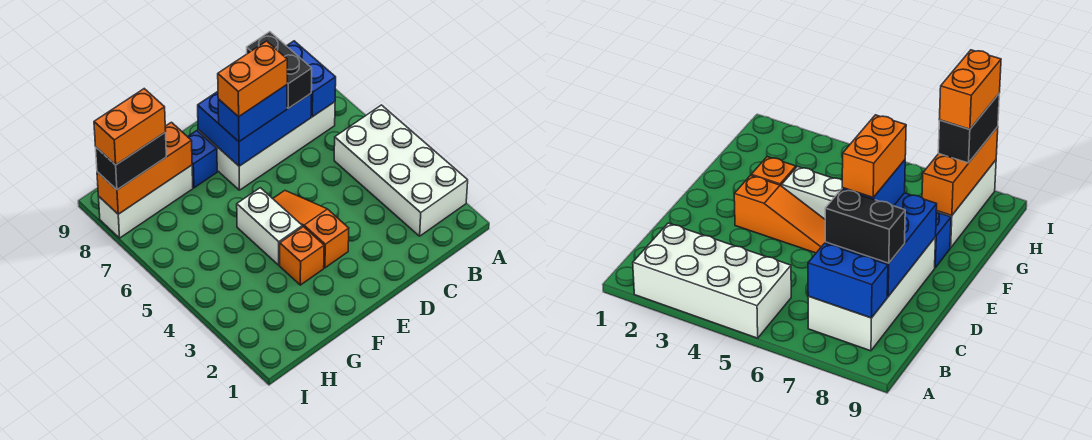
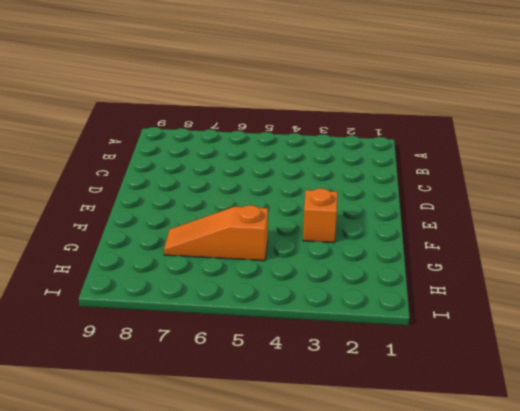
orange 1x3 slope [164,205,268,261] -> orange 1x3 slope moved to [273,191,349,268]
none -> white 2x4 brick [334,105,468,236]
none -> white 2x4 brick [198,102,335,190]
none -> white 1x2 brick [237,188,302,265]

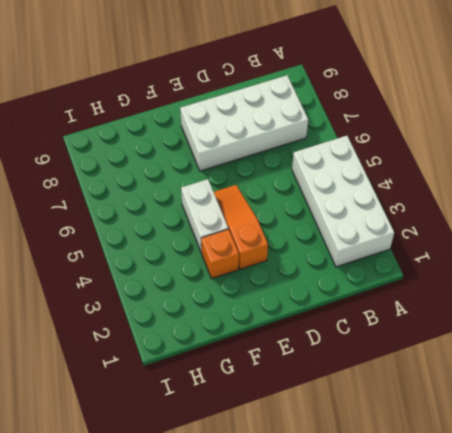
none -> blue 1x1 brick [188,131,217,188]
none -> white 1x3 brick [98,165,193,238]
none -> blue 1x2 brick [287,41,336,117]

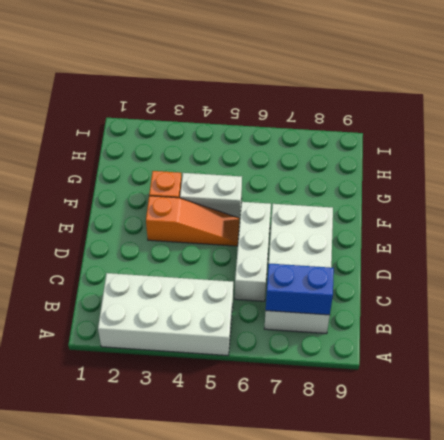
white 1x3 brick [235,202,271,301] -> white 1x3 brick moved to [98,165,193,238]
none -> blue 1x1 brick [188,131,217,188]
none -> blue 2x3 brick [198,92,311,166]
none -> orange 1x3 brick [97,122,192,214]

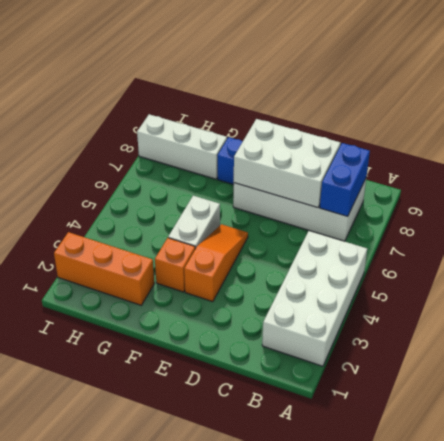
white 2x3 brick [234,119,340,208] -> blue 2x3 brick [198,92,311,166]
orange 1x3 brick [54,232,154,305] -> orange 1x3 brick moved to [97,122,192,214]
none -> black 1x2 brick [247,32,312,108]
none -> blue 1x2 brick [218,85,287,142]
none -> black 1x2 brick [96,132,166,190]

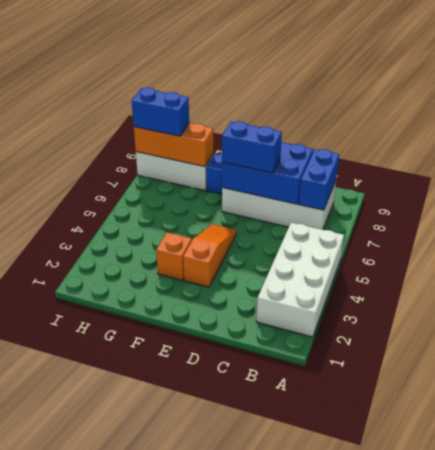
blue 1x2 brick [132,87,189,136] -> black 1x2 brick [96,132,166,190]
none -> white 1x2 brick [237,188,302,265]
none -> black 1x2 brick [247,32,312,108]
none -> orange 1x2 brick [218,41,287,117]

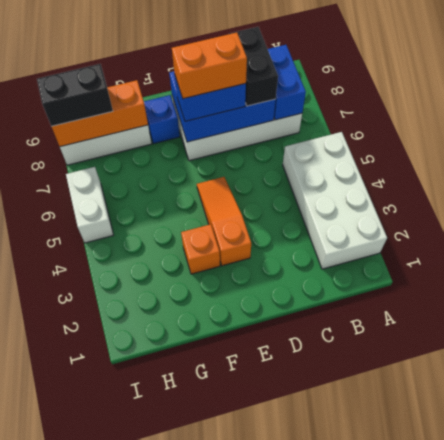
white 1x2 brick [66,167,113,243] -> white 1x2 brick moved to [237,188,302,265]
none -> orange 1x2 brick [94,89,166,165]

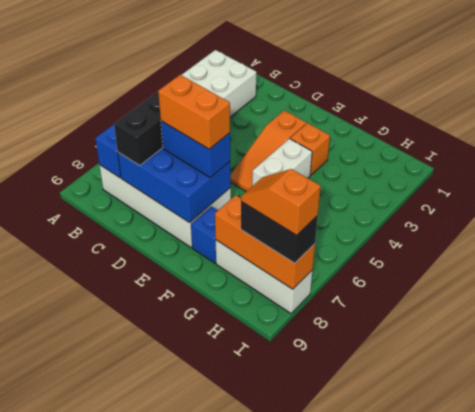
orange 1x2 slope [241,169,321,235] -> orange 1x2 brick [94,89,166,165]

